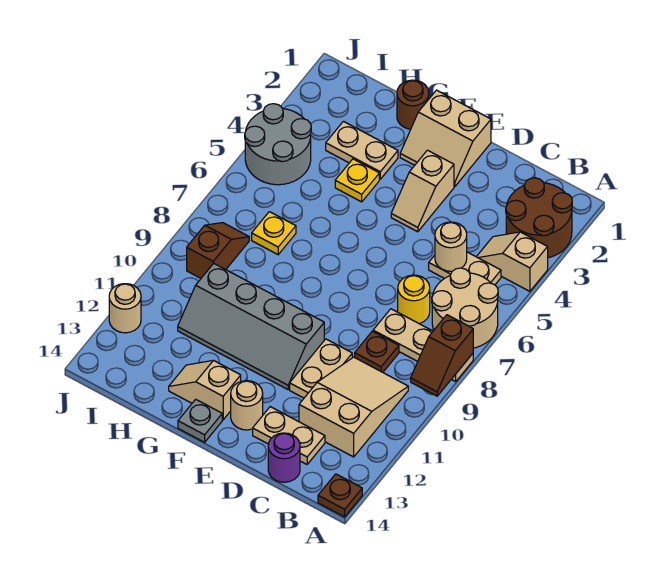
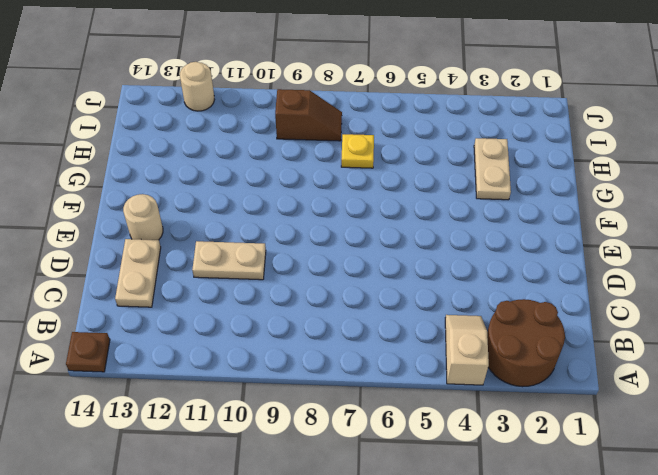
none -> tan 2x2 round brick [432,268,498,348]
none -> tan 1x3 plate [373,309,473,381]
none -> tan 1x2 plate [429,252,501,285]

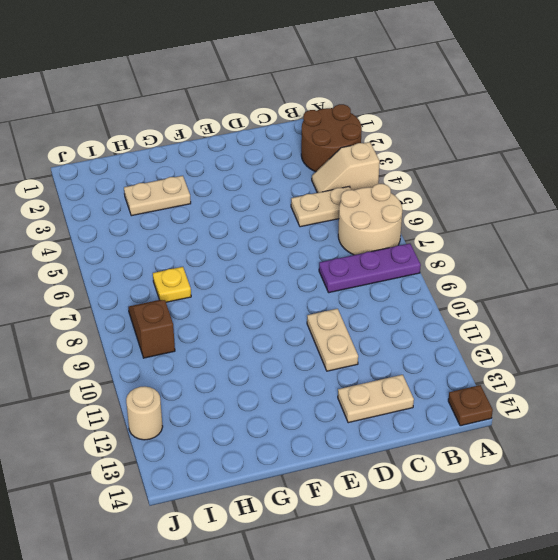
purple 1x3 plate [319,243,421,293] -> tan 1x3 plate [373,309,473,381]
none -> tan 2x3 slope [299,357,408,457]
none -> yellow 1x1 round brick [398,275,430,324]
none -> brown 1x1 plate [355,331,399,372]

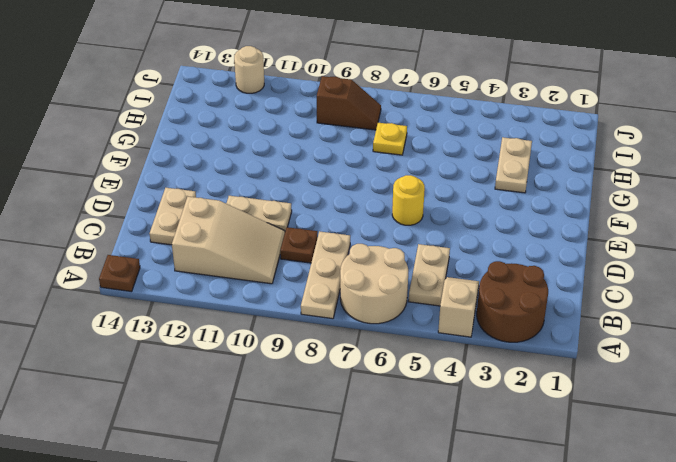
yellow 1x1 round brick [392,175,425,225] -> yellow 1x1 round brick moved to [398,275,430,324]
none -> purple 1x1 round brick [268,433,300,482]
none -> tan 2x2 slope [400,90,491,187]
none -> tan 1x2 slope [391,150,454,232]

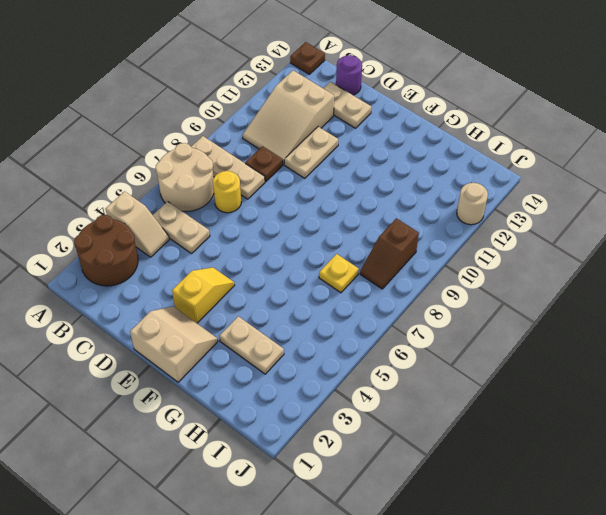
yellow 1x2 slope [172,267,235,323] -> tan 1x2 slope [391,150,454,232]
none -> grey 2x4 slope [178,263,324,389]
none -> tan 1x1 round brick [231,381,263,430]
none -> tan 1x2 slope [169,360,241,420]

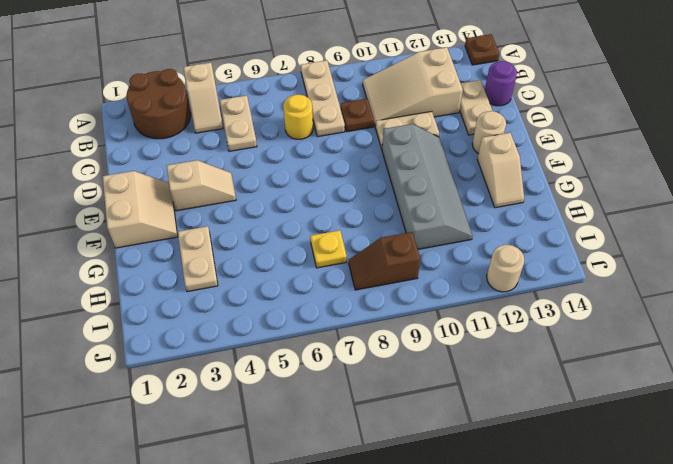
none -> tan 2x2 round brick [432,268,498,348]
none -> grey 1x1 plate [178,399,222,442]
none -> brown 1x1 round brick [397,80,429,129]

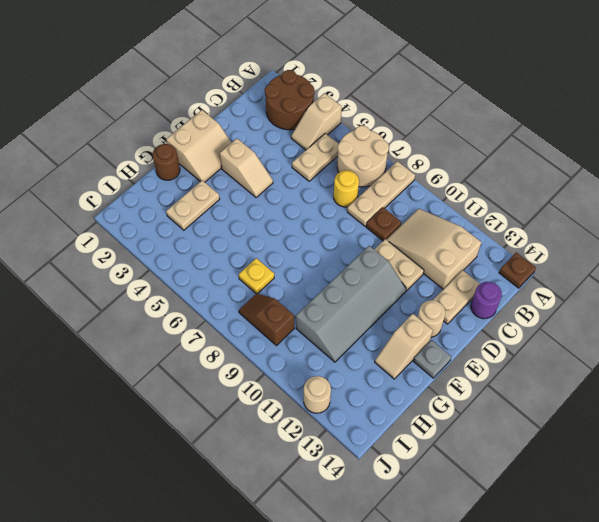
none -> yellow 1x1 plate [335,159,379,202]
none -> grey 2x2 round brick [245,104,311,185]
none -> brown 1x2 slope [411,315,473,396]

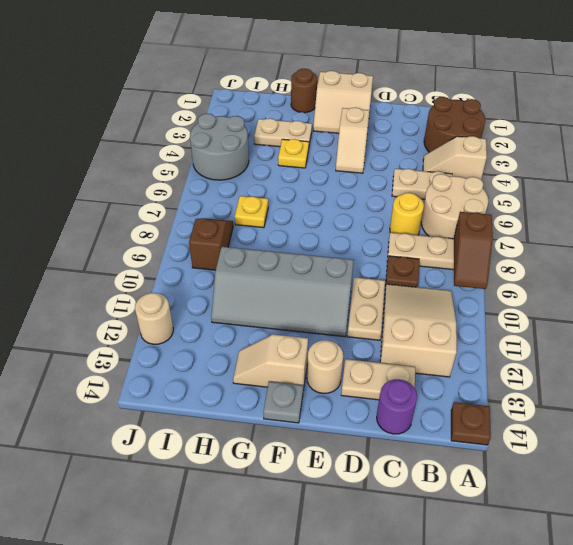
none -> tan 1x1 round brick [435,222,467,271]

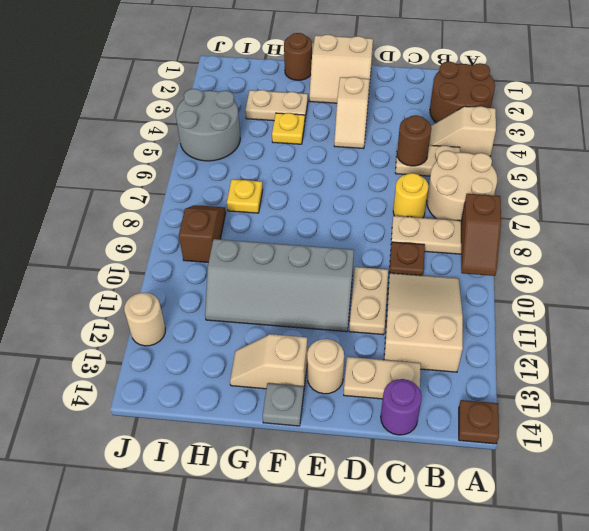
brown 1x1 round brick [397,115,431,166] -> tan 1x1 round brick [435,222,467,271]

